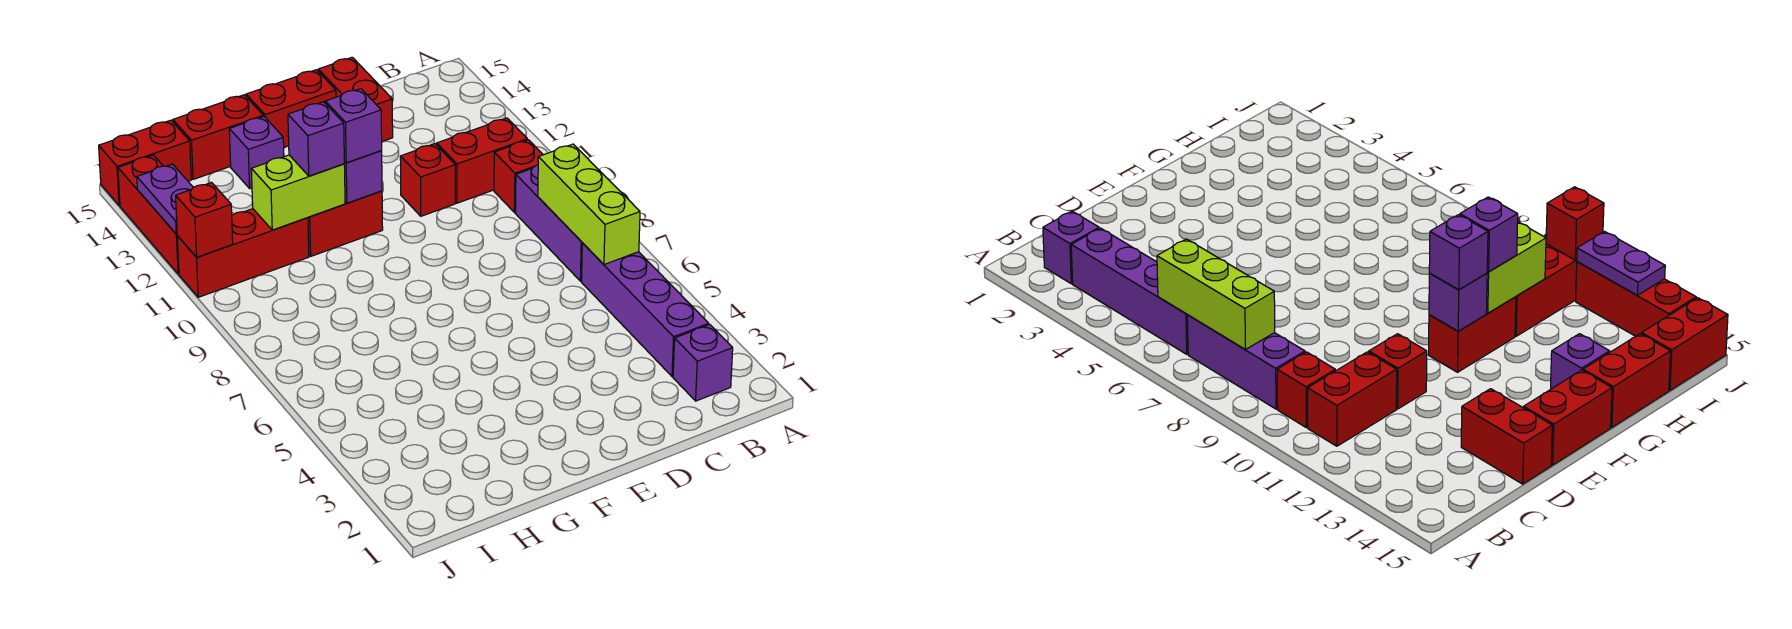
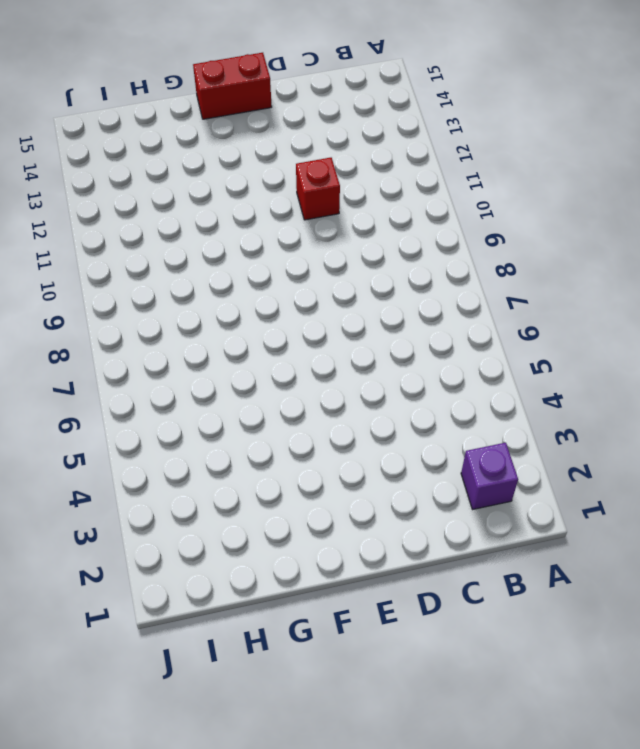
none -> purple 1x4 brick [581,243,709,377]
none -> purple 1x3 brick [515,165,582,281]
none -> red 1x1 brick [494,140,543,213]

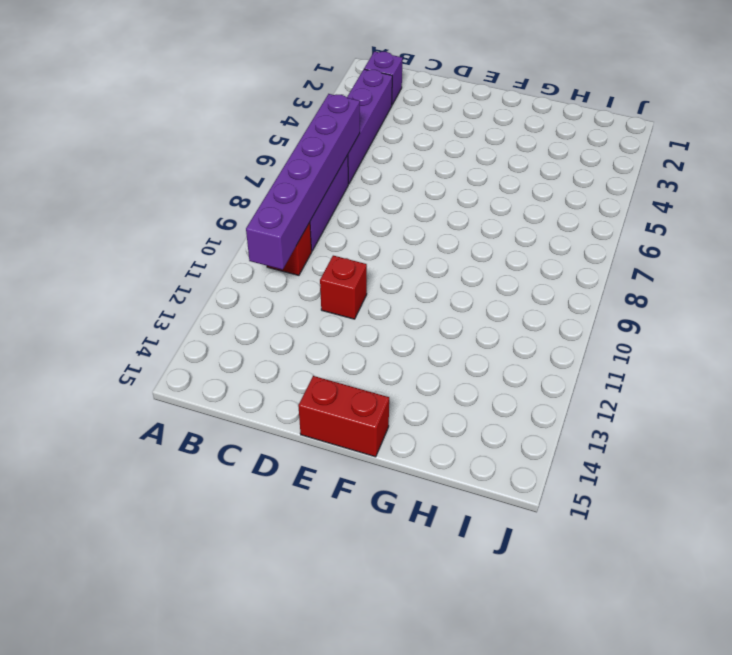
purple 1x6 brick [246,94,360,270] -> lime 1x3 brick [538,144,640,265]
none -> red 1x2 brick [437,118,527,203]
none -> red 1x2 brick [318,57,393,142]
none -> red 1x2 brick [308,191,383,256]

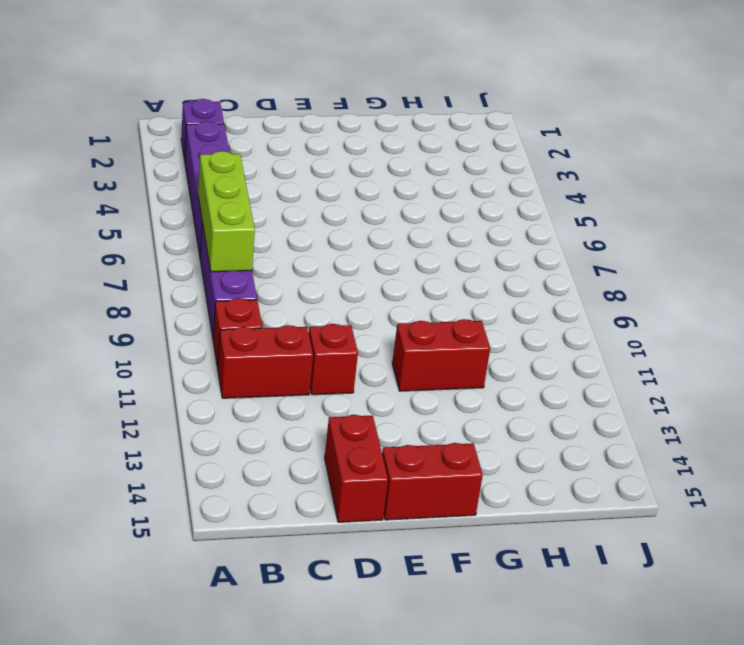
none -> purple 1x1 brick [229,116,284,188]
none -> red 1x2 brick [173,95,263,179]
none -> red 1x3 brick [177,209,309,297]

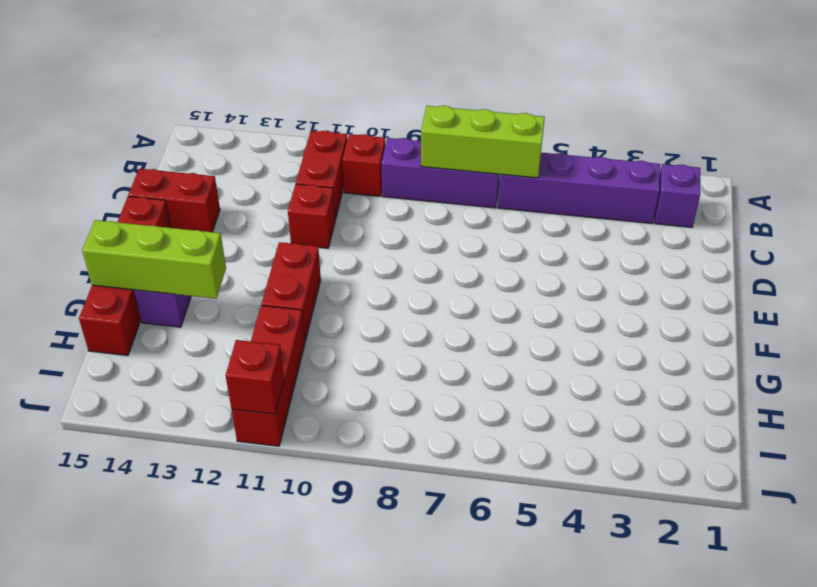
lime 1x3 brick [82,220,226,299] -> none
none -> red 1x2 brick [99,120,191,206]
none -> red 1x3 brick [118,155,179,274]
none -> purple 1x1 brick [344,151,382,203]

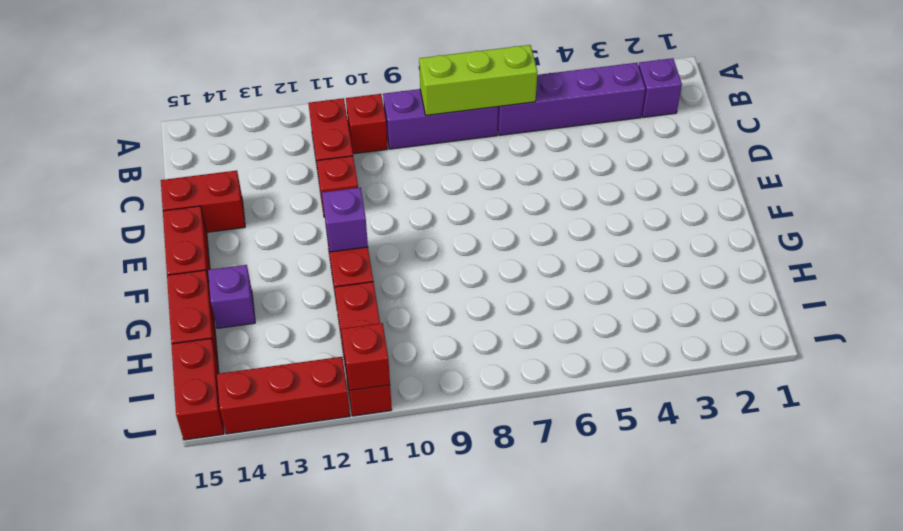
none -> lime 1x2 brick [251,155,345,230]
none -> purple 1x2 plate [137,164,193,234]
none -> purple 1x1 brick [325,89,382,163]

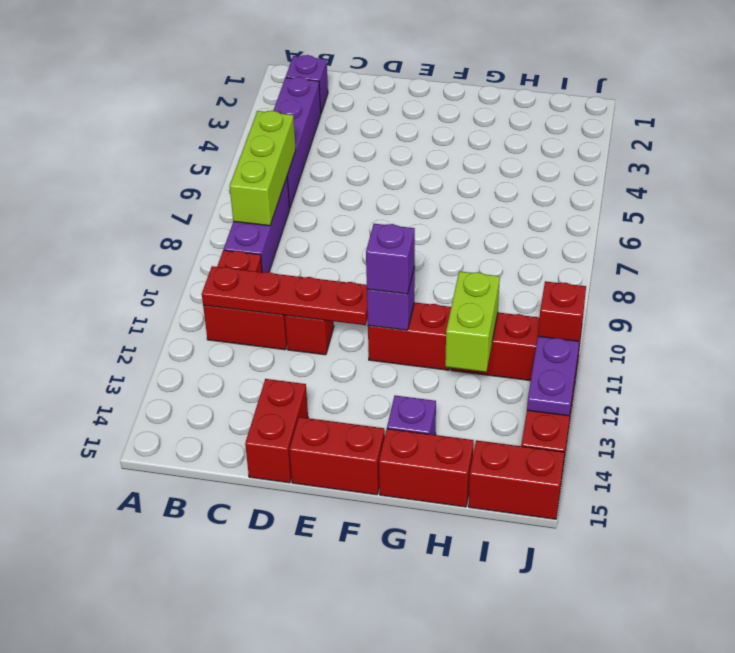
red 1x4 plate [202,266,368,325] -> none
lime 1x2 brick [445,271,500,372] -> lime 1x2 brick turned to [251,155,345,230]
none -> purple 1x1 brick [288,102,344,176]

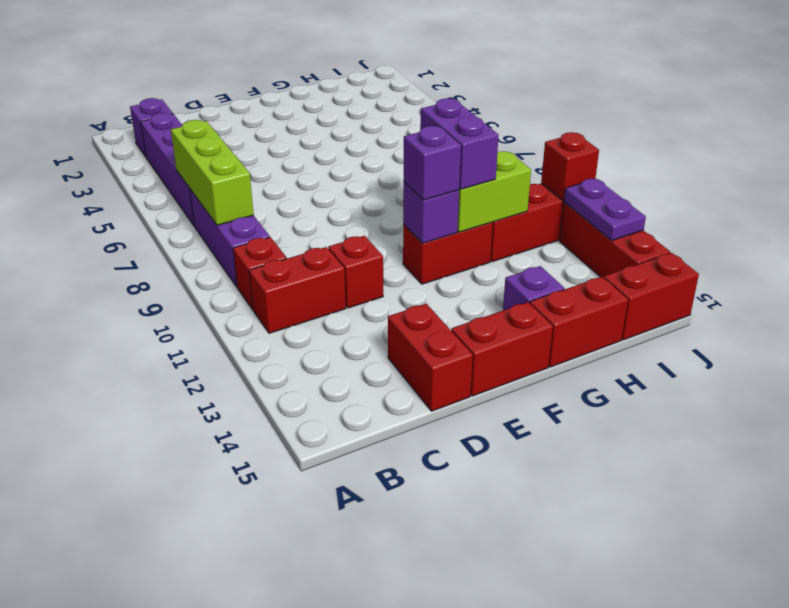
purple 1x2 brick [420,98,499,189] -> purple 1x1 brick [288,102,344,176]

